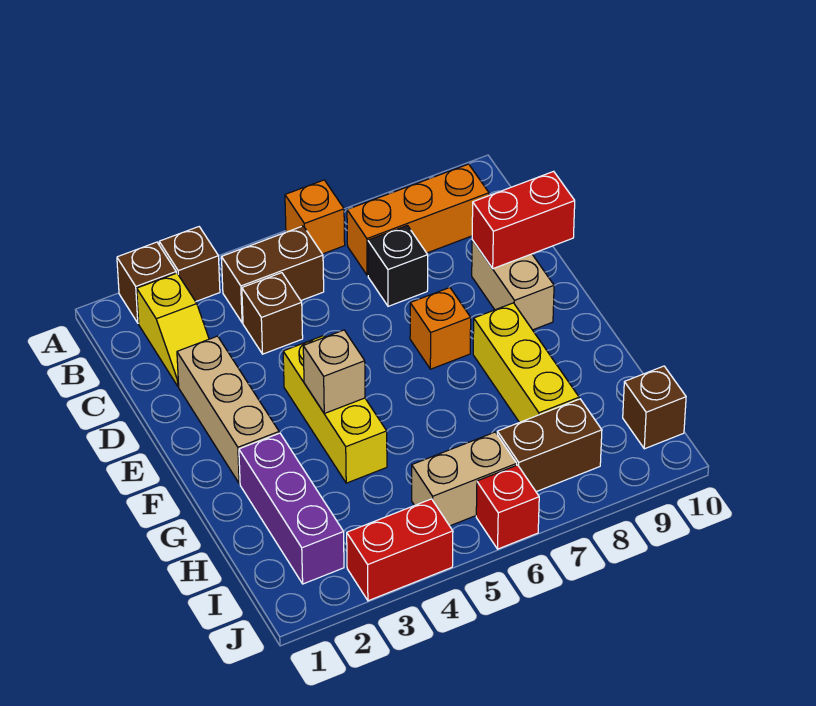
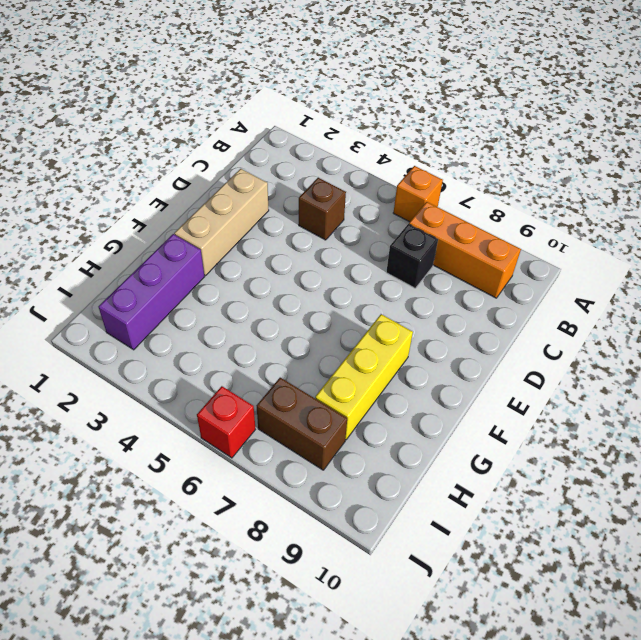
none -> brown 1x1 brick [117,242,176,323]
none -> brown 1x1 brick [159,227,220,302]
none -> yellow 1x2 slope [137,273,209,386]

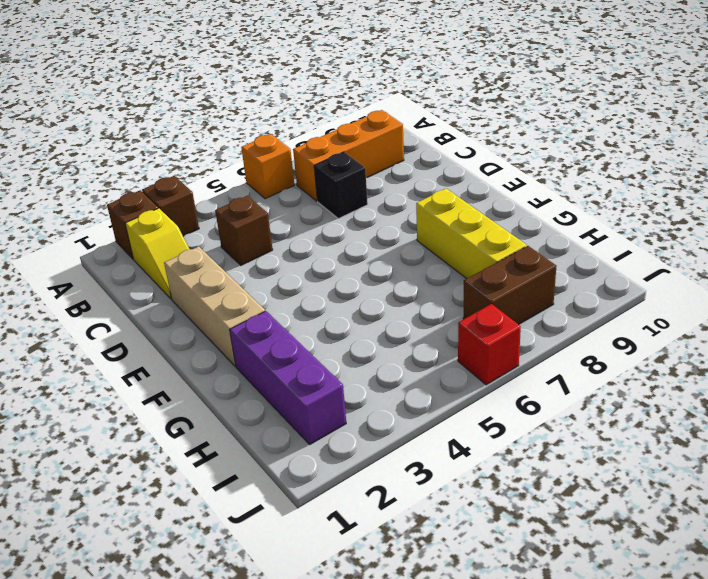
none -> brown 1x2 brick [222,226,324,323]
none -> tan 1x2 brick [472,240,554,330]
none -> yellow 1x3 brick [283,336,387,483]

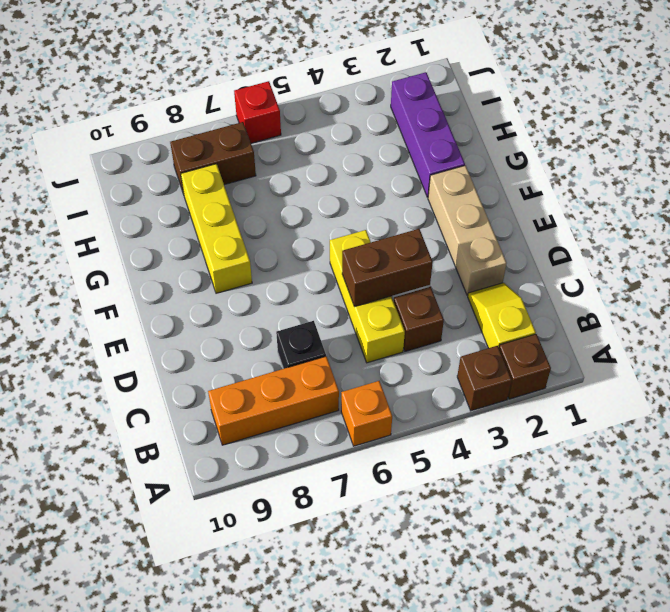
yellow 1x3 brick [330,230,405,363] -> yellow 1x3 brick moved to [283,336,387,483]
brown 1x2 brick [342,229,433,307] -> brown 1x2 brick moved to [222,226,324,323]
none -> tan 1x2 brick [472,240,554,330]
none -> orange 1x1 brick [410,288,471,369]
none -> tan 1x2 brick [412,432,517,526]

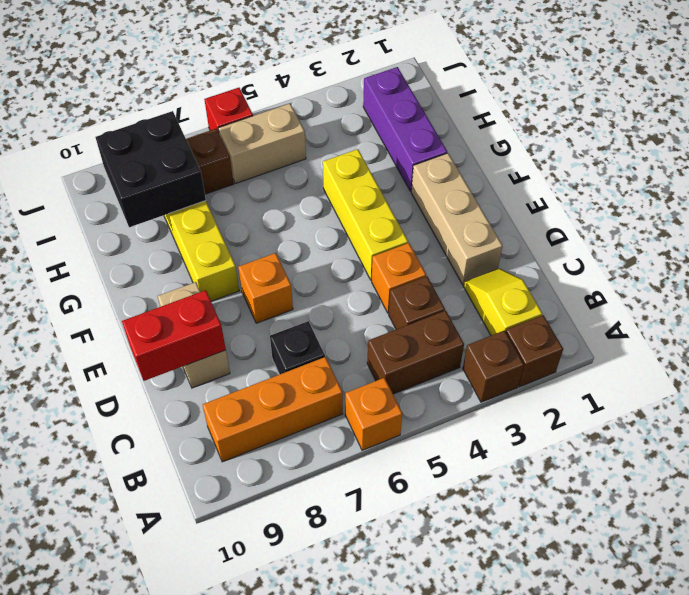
orange 1x1 brick [372,243,426,313] -> none
black 2x2 brick [95,111,206,227] -> none
none -> brown 1x1 brick [623,366,686,449]
none -> red 1x2 brick [347,499,453,601]
none -> tan 1x1 brick [303,330,365,413]

